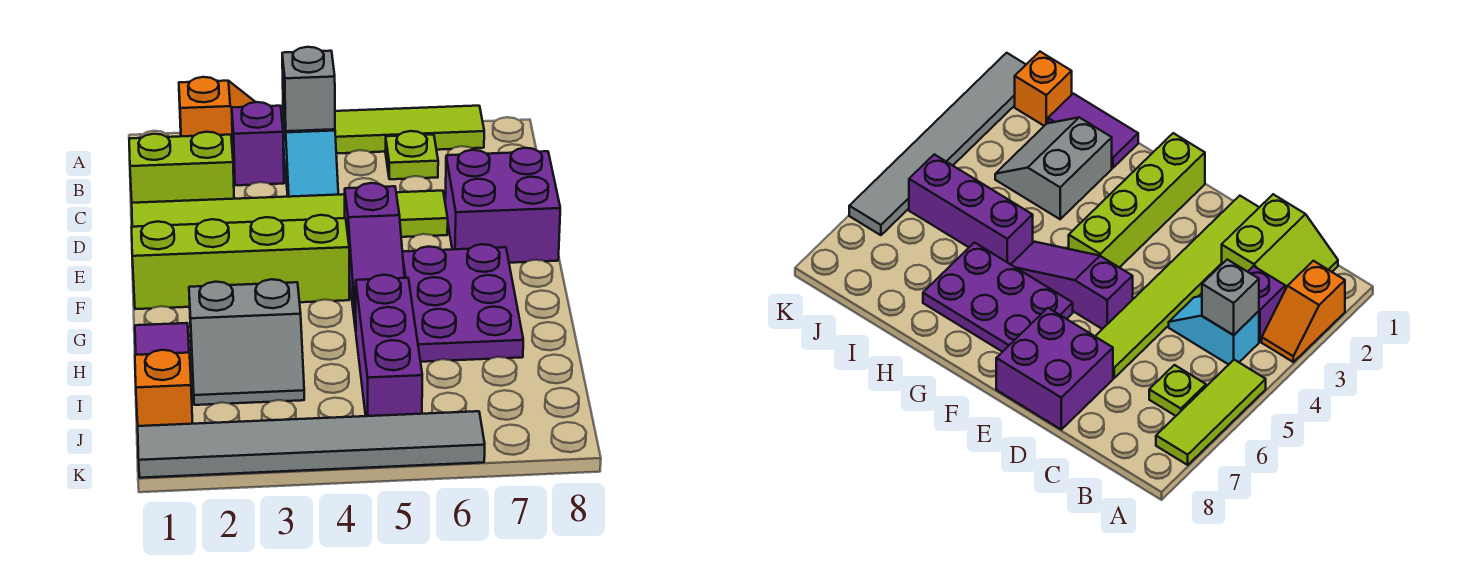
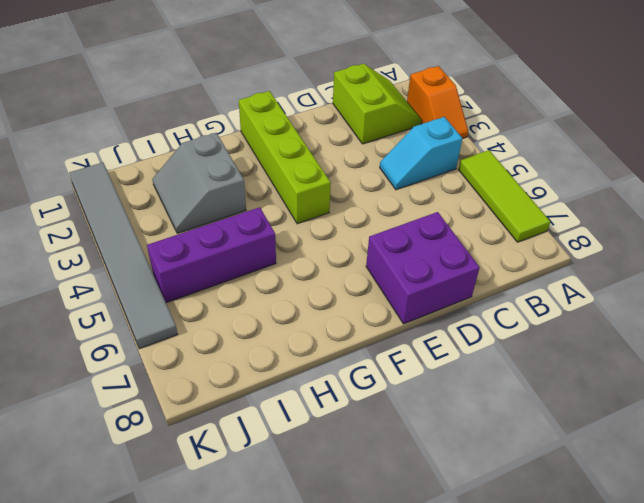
none -> purple 1x1 brick [232,102,284,185]
none -> lime 1x1 plate [385,131,438,179]
none -> lime 1x6 tile [132,191,448,237]

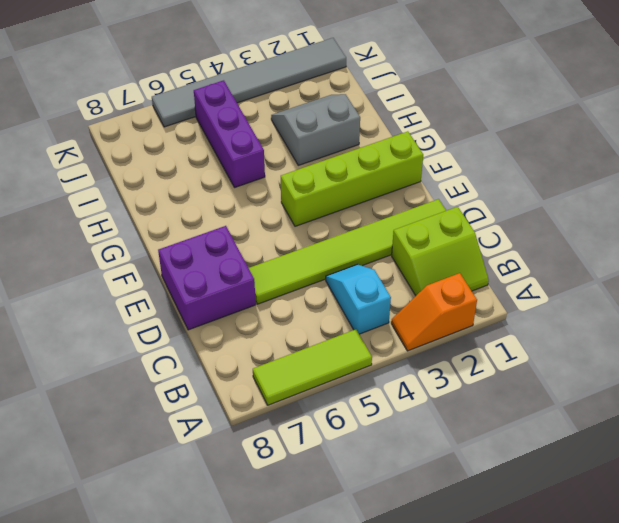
none -> purple 1x1 brick [232,102,284,185]
none -> lime 1x1 plate [385,131,438,179]
none -> purple 1x3 slope [345,183,404,330]

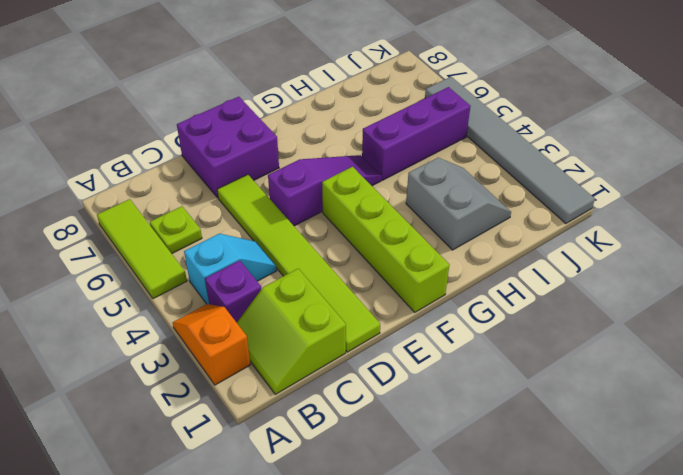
none -> purple 2x3 plate [402,244,523,362]
none -> purple 1x2 tile [135,323,189,355]
none -> orange 1x1 brick [135,350,193,426]

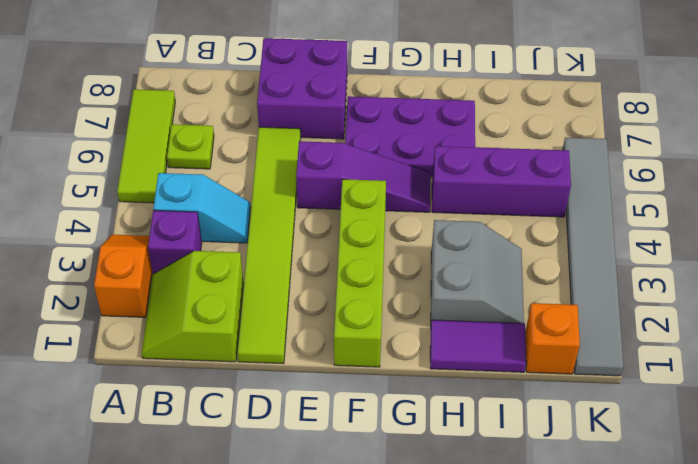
none -> grey 1x1 brick [282,47,335,131]

